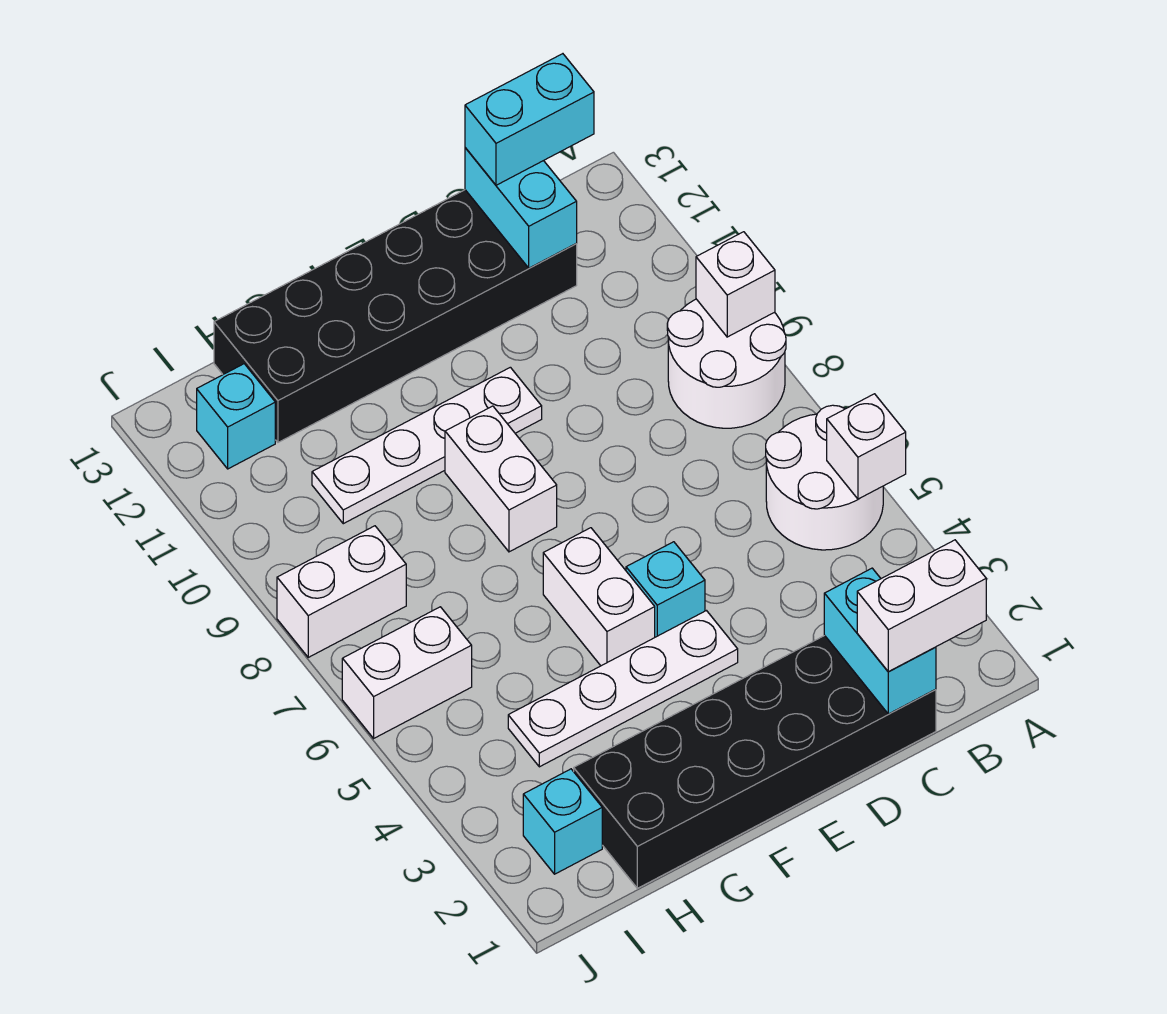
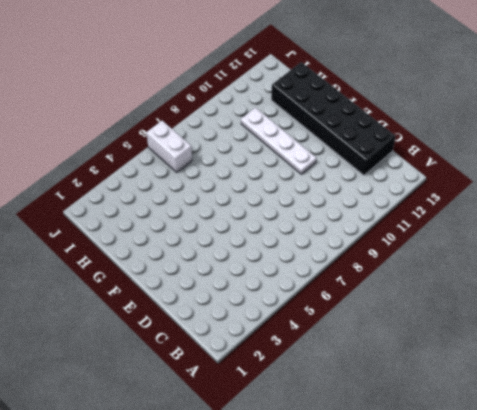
none -> white 2x2 round brick [766,405,883,550]
none -> white 2x2 round brick [667,299,786,428]
none -> black 2x6 brick [574,636,936,888]

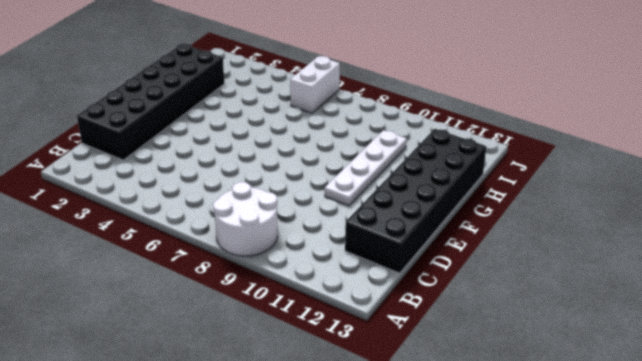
none -> white 2x2 round brick [766,405,883,550]
none -> white 1x4 plate [508,611,738,767]
none -> cyan 1x1 brick [626,542,705,637]

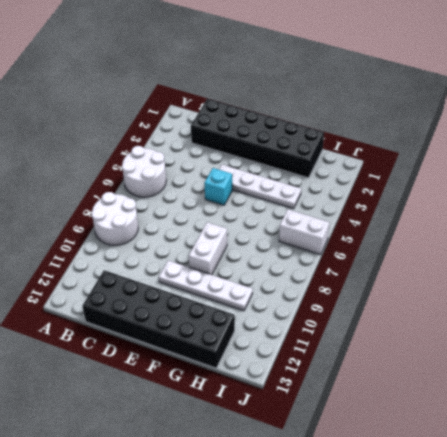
none -> white 1x2 brick [543,528,655,666]
none -> cyan 1x1 brick [523,769,602,874]
none -> white 1x2 brick [277,526,406,657]

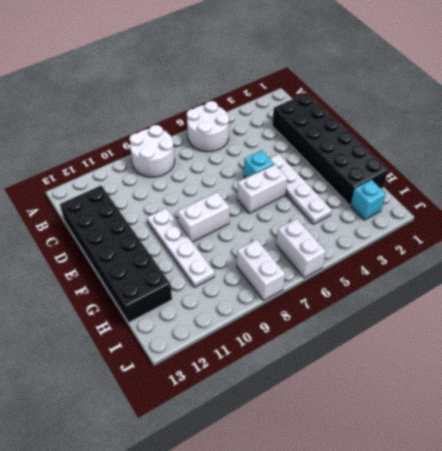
none -> cyan 1x1 brick [197,364,275,469]
none -> white 1x1 brick [827,394,906,499]
none -> white 1x1 brick [696,232,775,337]

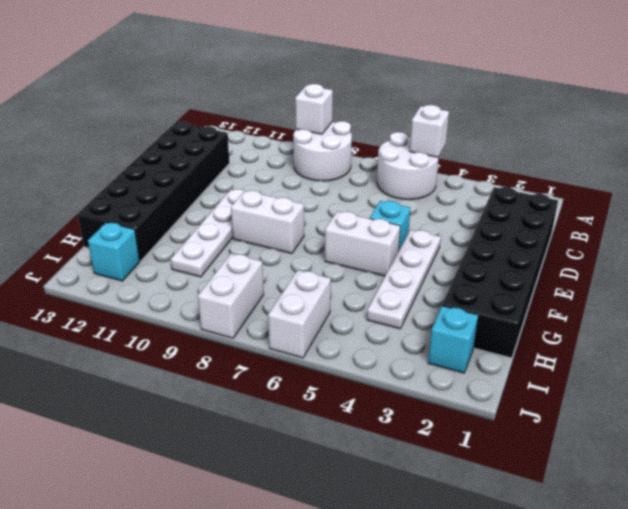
none -> cyan 1x2 brick [824,568,936,714]
none -> cyan 1x2 brick [465,148,577,268]
none -> white 1x2 brick [857,540,986,672]

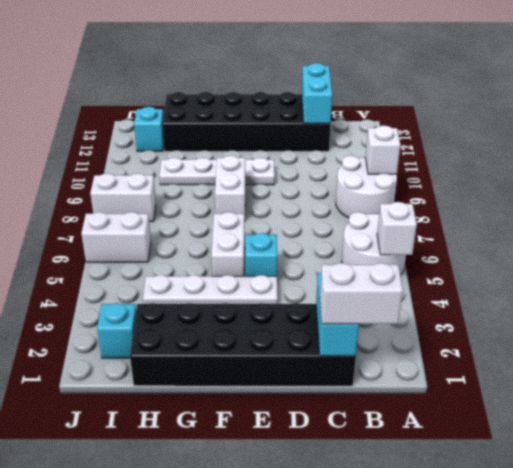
none -> cyan 1x2 brick [465,54,594,185]

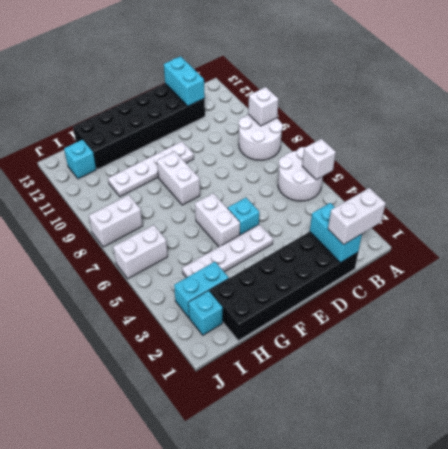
cyan 1x2 brick [174,262,229,317] -> cyan 1x2 brick moved to [465,54,594,185]

